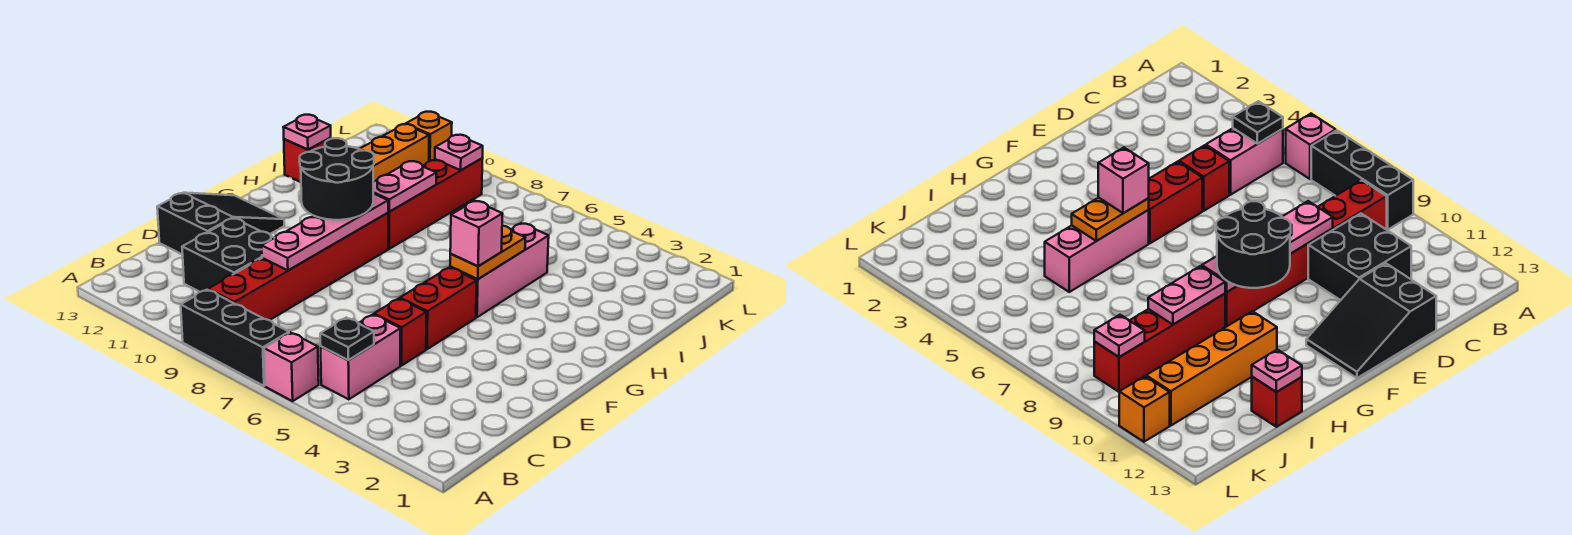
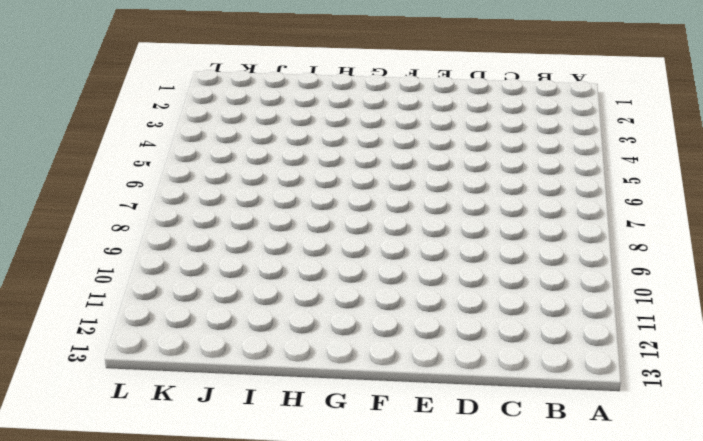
none -> pink 1x1 brick [264,332,319,401]
none -> black 1x3 brick [181,290,289,386]
none -> pink 1x2 brick [321,314,400,399]

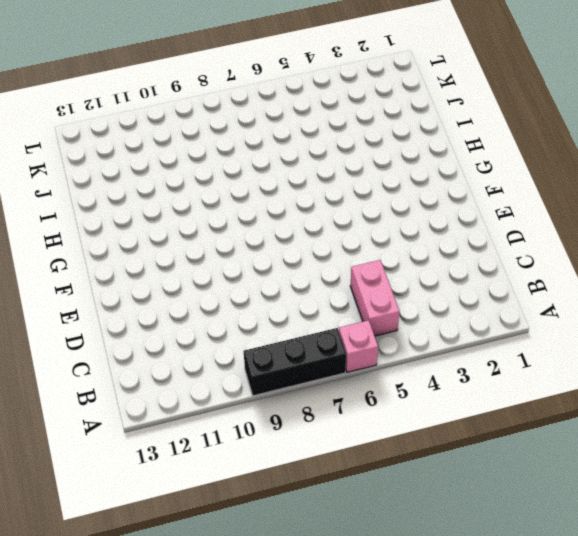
none -> red 1x6 brick [208,213,388,320]
none -> black 2x2 brick [182,218,274,292]
none -> red 1x1 brick [374,298,426,366]

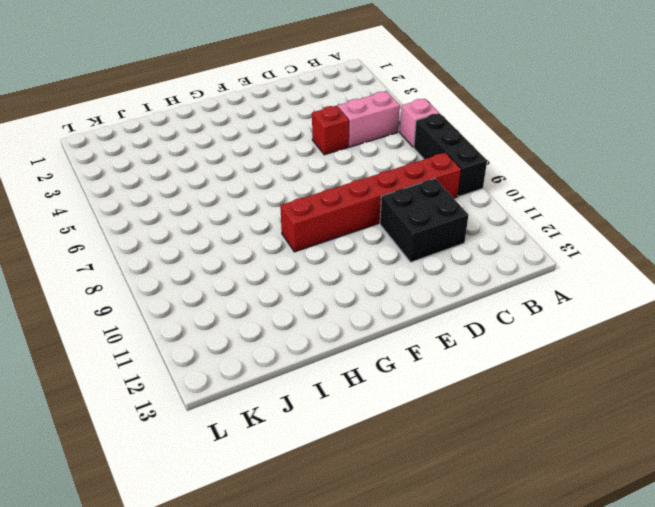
none -> black 2x3 slope [157,193,284,255]
none -> red 1x2 brick [400,268,477,349]
none -> pink 1x3 brick [450,223,549,317]

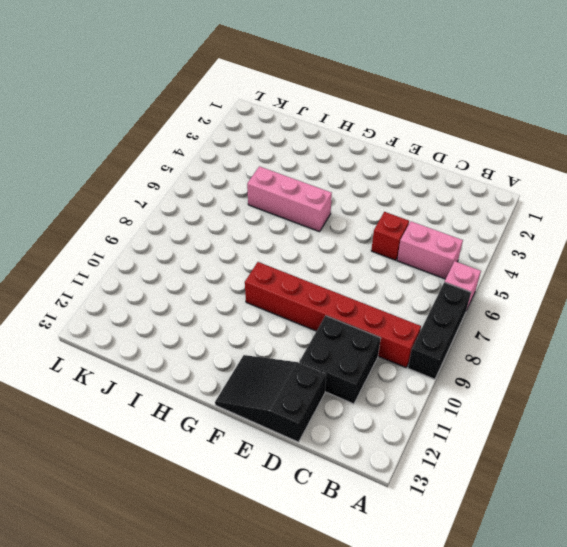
none -> red 1x2 brick [400,268,477,349]
none -> red 1x4 brick [388,158,483,249]
none -> orange 1x4 brick [360,124,429,182]

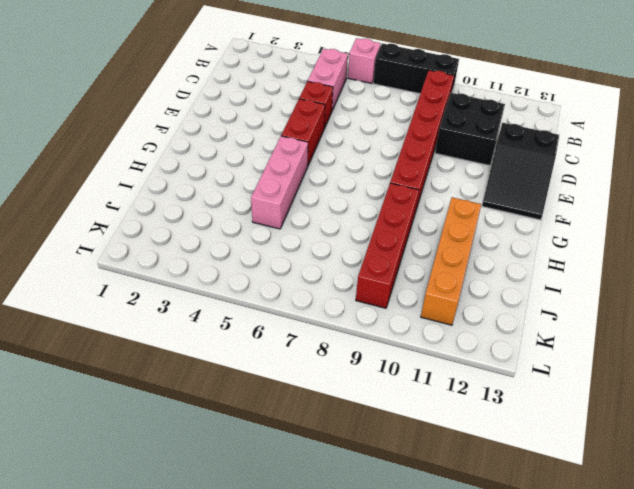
none -> red 1x1 brick [284,138,331,182]
none -> orange 1x1 brick [406,112,452,161]
none -> black 1x1 plate [320,318,374,360]

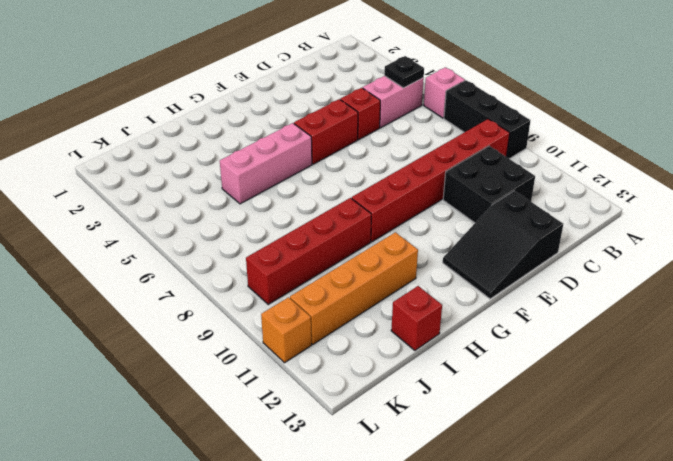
none -> pink 1x4 plate [262,193,388,270]
none -> orange 1x2 plate [450,226,525,279]
none -> pink 1x2 plate [373,161,436,212]

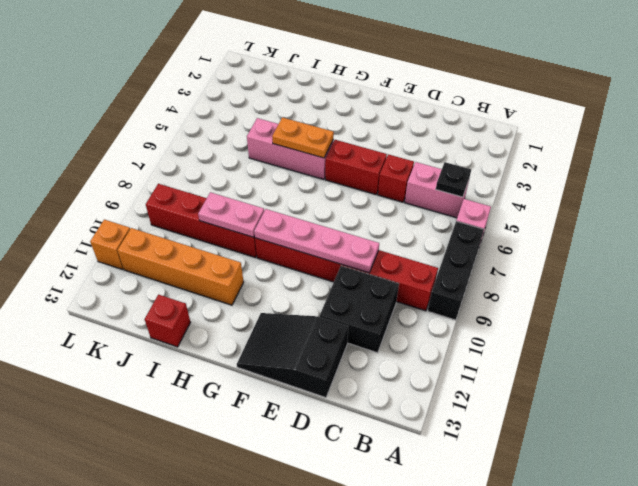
none -> pink 1x1 plate [283,115,331,150]
none -> pink 1x1 plate [435,135,483,170]
none -> black 2x2 round brick [300,138,374,220]

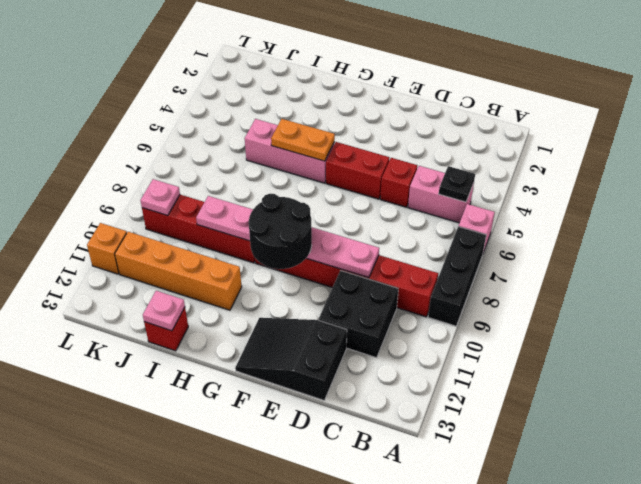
none -> pink 1x1 brick [450,201,503,266]

